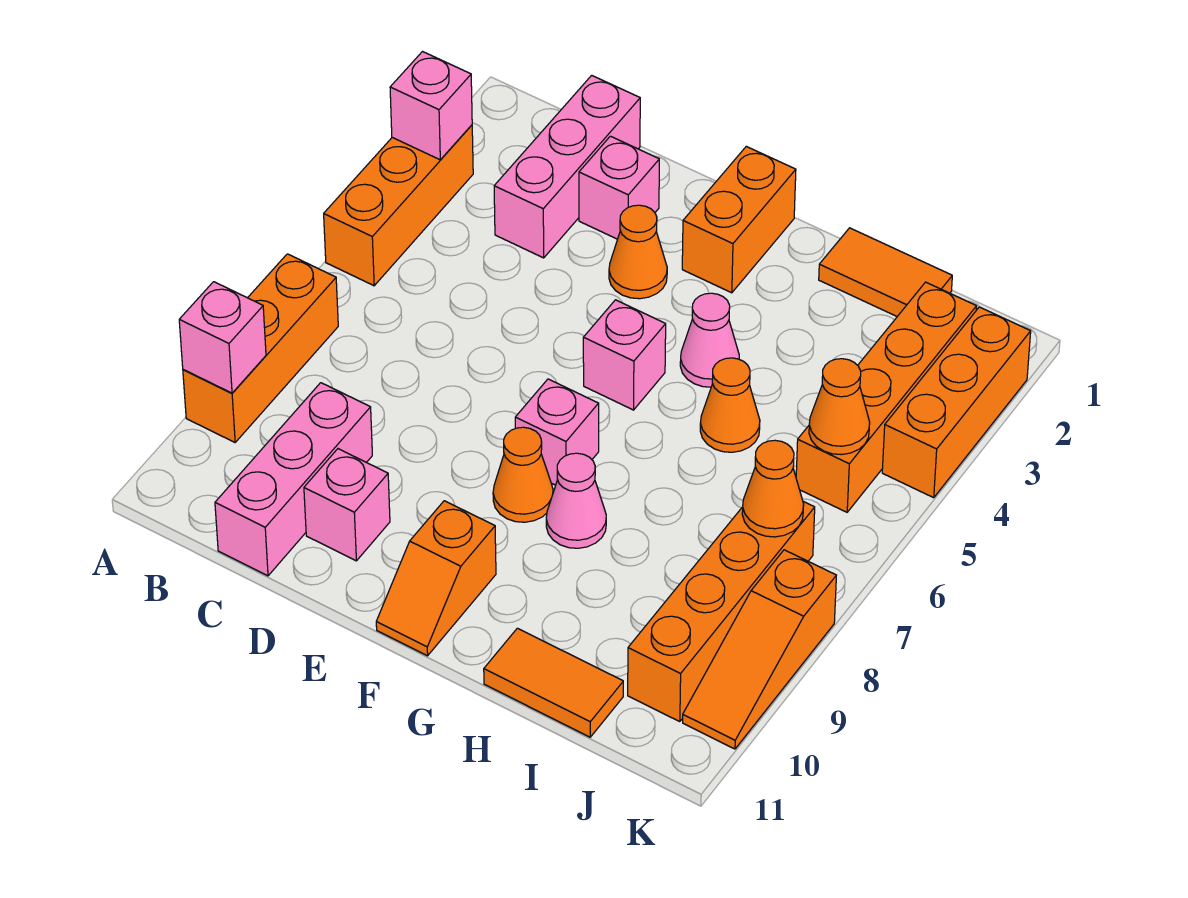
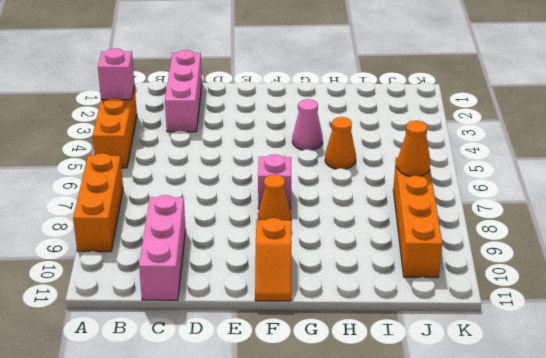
none -> pink 1x1 brick [579,136,659,239]
none -> pink 1x1 brick [304,449,390,561]
none -> orange 1x1 cone [609,205,667,299]

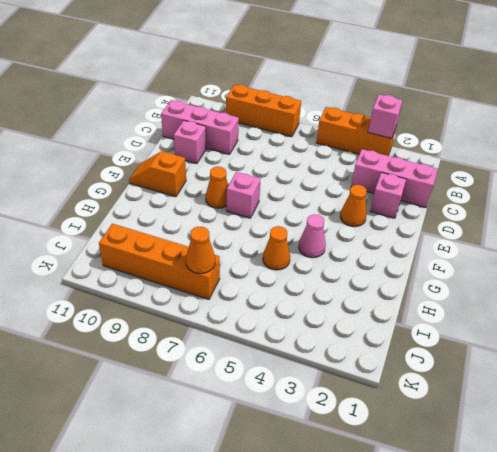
none -> orange 1x2 brick [682,146,796,293]
none -> pink 1x1 brick [583,300,666,410]
none -> pink 1x1 cone [546,453,606,548]

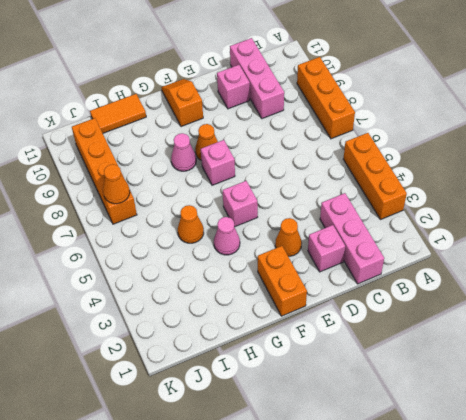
none -> orange 1x2 tile [819,228,952,316]
none -> orange 1x4 brick [796,282,977,512]
none -> orange 1x3 brick [882,307,1031,498]

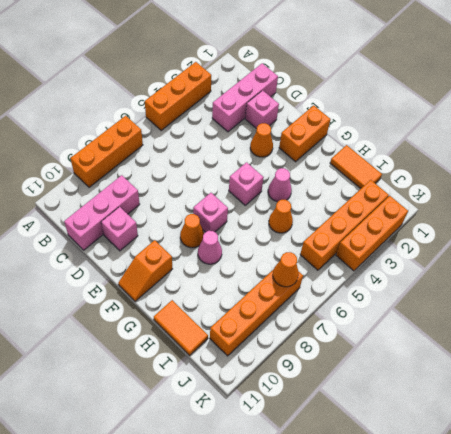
none -> orange 1x3 slope [683,550,836,749]
none -> pink 1x1 brick [390,52,472,160]
none -> pink 1x1 brick [179,282,266,393]

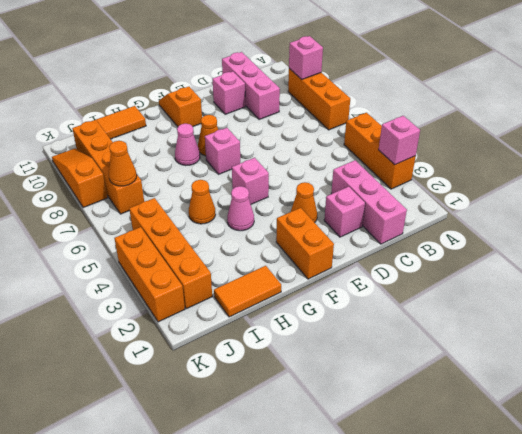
none -> orange 1x1 cone [809,359,870,455]

